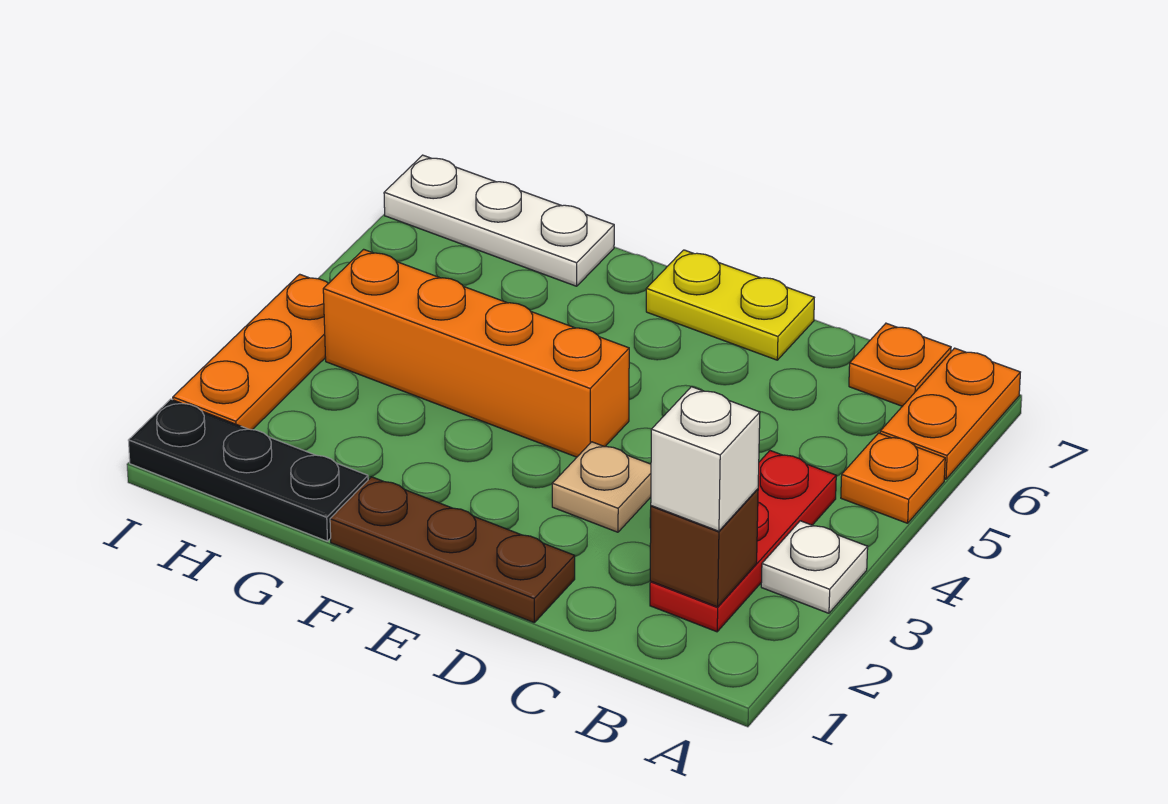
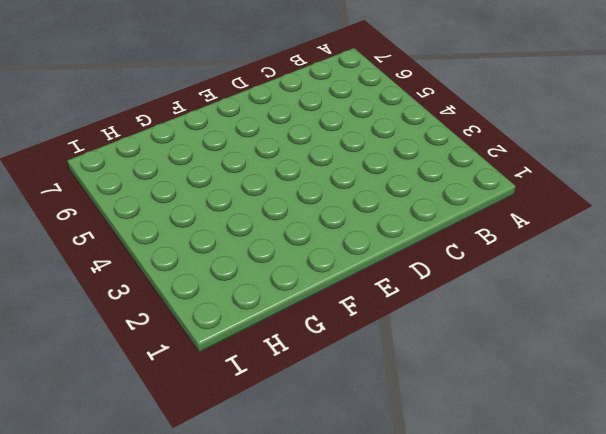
none -> white 1x1 plate [761,521,868,613]
none -> orange 1x1 plate [841,433,945,523]
none -> orange 1x2 plate [880,348,1020,479]

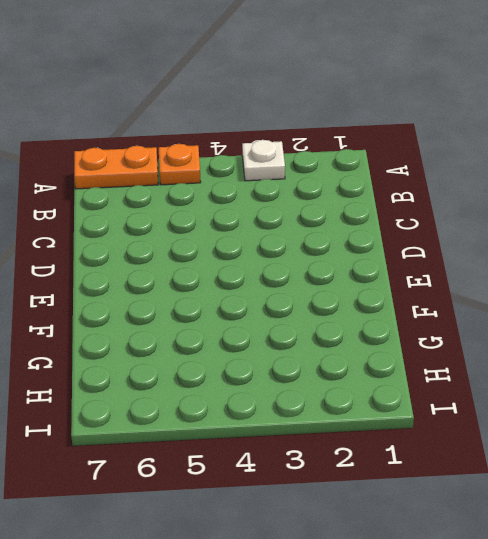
none -> red 1x3 plate [650,451,836,632]
none -> orange 1x1 plate [849,323,951,406]
none -> brown 1x3 plate [330,477,575,622]

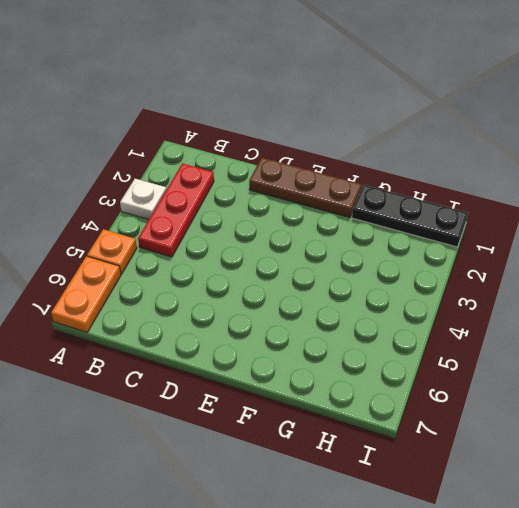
none -> orange 1x1 plate [849,323,951,406]
none -> tan 1x1 plate [552,442,651,532]
none -> yellow 1x2 plate [646,250,814,360]

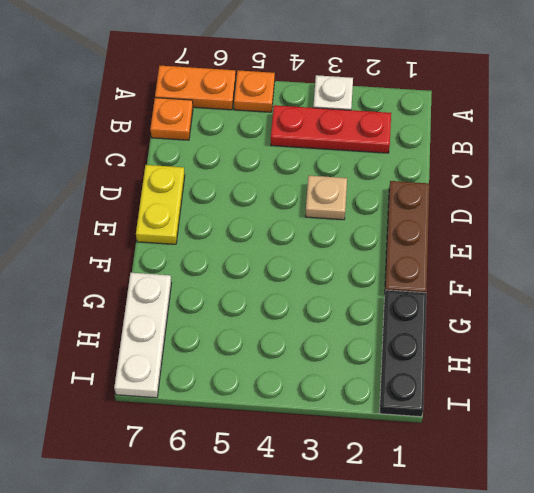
none -> orange 1x4 brick [323,249,629,457]
none -> orange 1x3 plate [173,274,329,430]
none -> brown 1x1 brick [650,489,758,607]

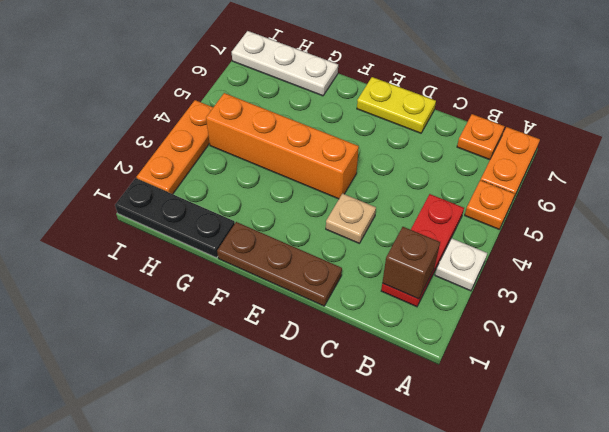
none -> white 1x1 brick [651,387,760,531]

